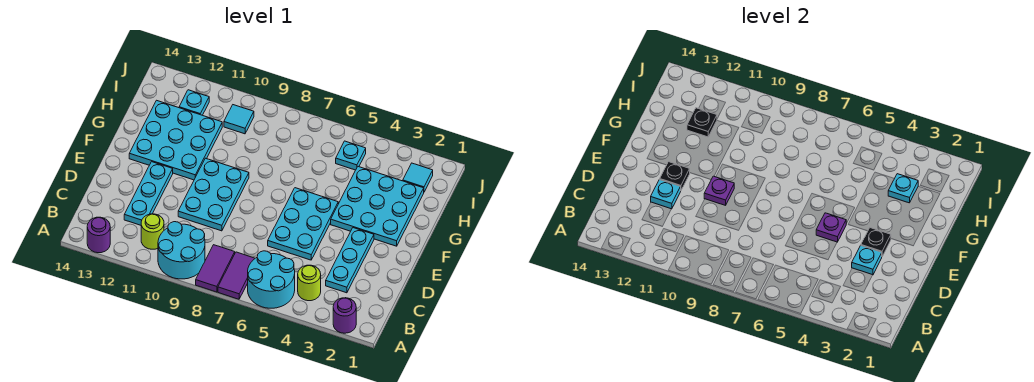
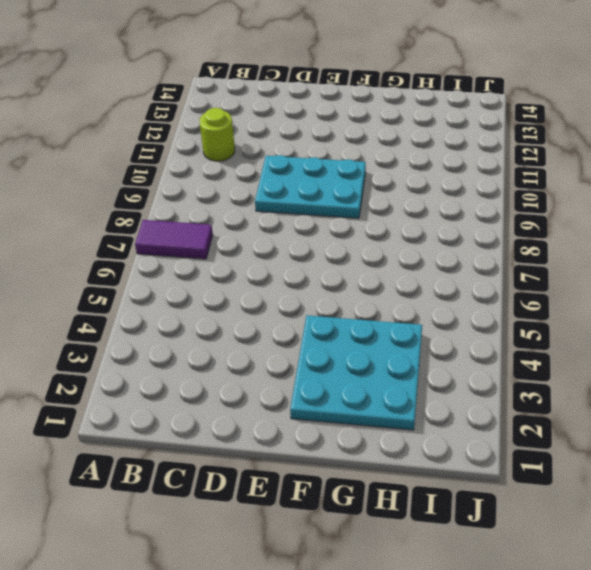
none -> purple 1x1 round brick [333,298,356,333]
none -> cyan 2x2 round brick [248,251,295,308]
none -> purple 1x2 tile [196,245,235,292]

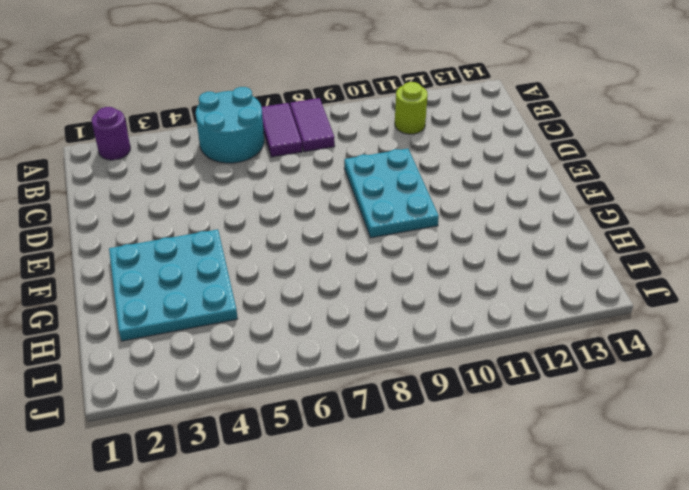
none -> cyan 2x2 round brick [158,222,205,279]
none -> purple 1x1 round brick [87,217,110,253]
none -> lime 1x1 round brick [298,265,321,301]

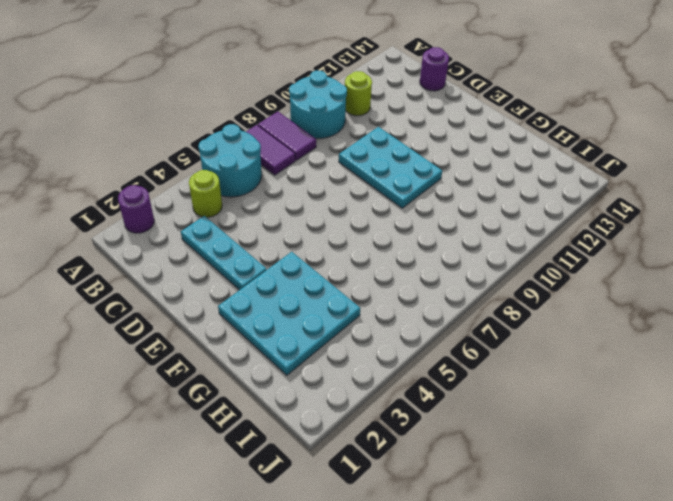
purple 1x1 round brick [420,47,449,91] -> purple 1x1 round brick moved to [87,217,110,253]
none -> cyan 1x3 plate [124,162,173,225]
none -> cyan 2x3 plate [268,188,338,260]
none -> cyan 3x3 plate [129,100,222,180]

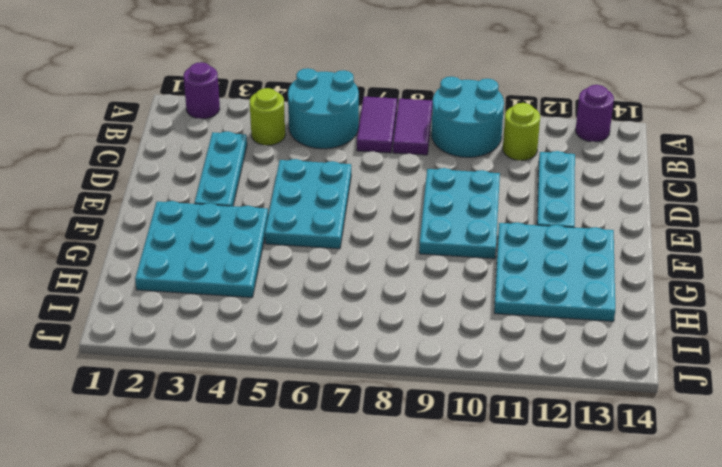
none -> cyan 1x1 tile [403,163,433,192]
none -> cyan 1x1 plate [336,141,366,170]
none -> cyan 1x1 tile [224,105,254,134]

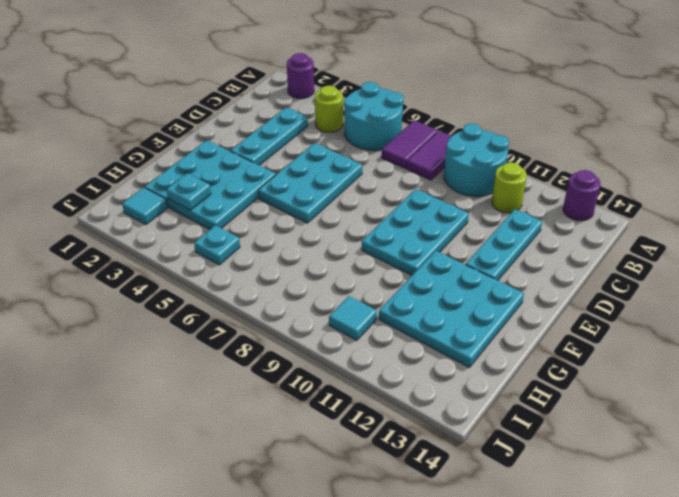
none -> cyan 1x1 plate [179,90,209,115]
none -> cyan 1x1 plate [852,246,882,275]
none -> cyan 1x1 plate [651,180,681,209]

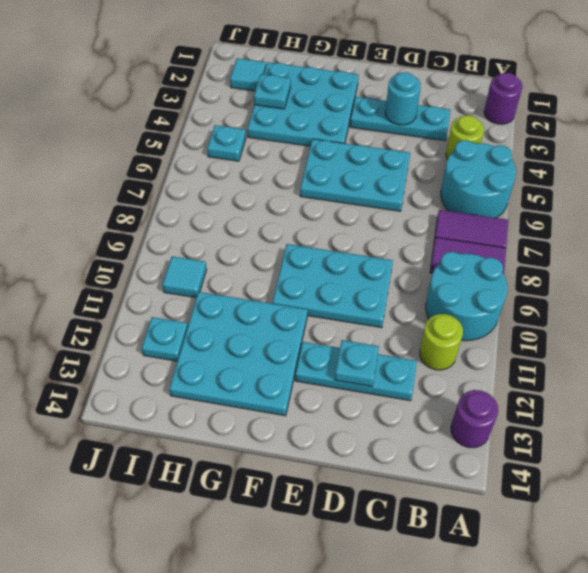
cyan 1x1 round brick [385,72,421,125] -> cyan 1x1 plate [852,246,882,275]
none -> black 1x1 plate [861,228,891,256]
none -> purple 1x1 plate [816,213,847,242]
none -> purple 1x1 plate [704,176,734,205]

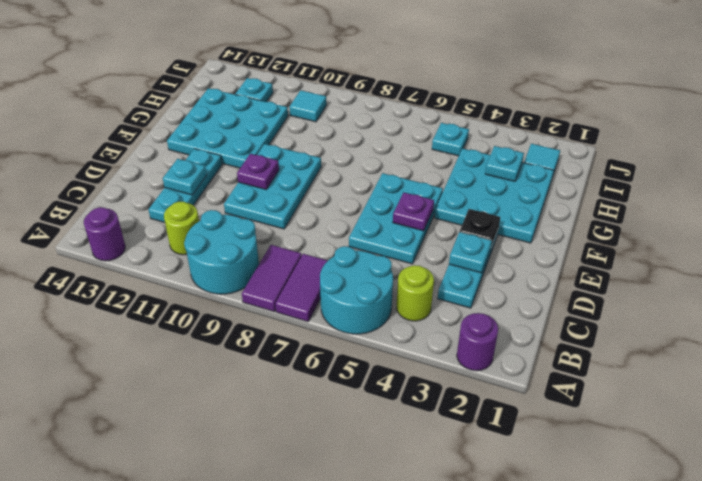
none -> black 1x1 plate [660,162,690,190]
none -> black 1x1 plate [687,108,717,137]

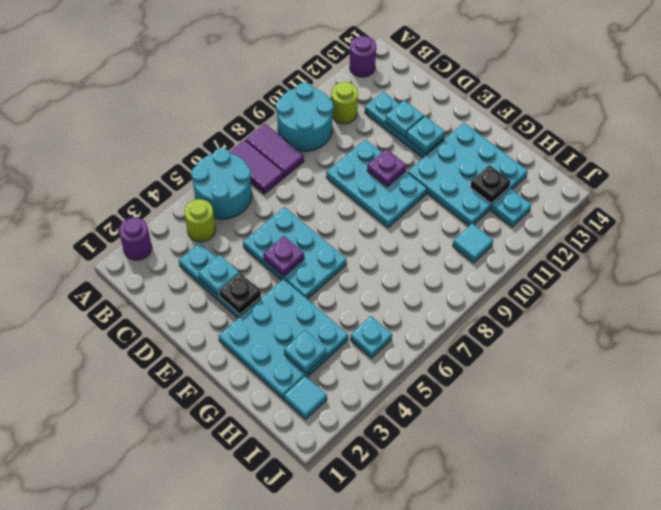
cyan 1x1 plate [406,116,445,153] -> black 1x1 plate [660,162,690,190]

